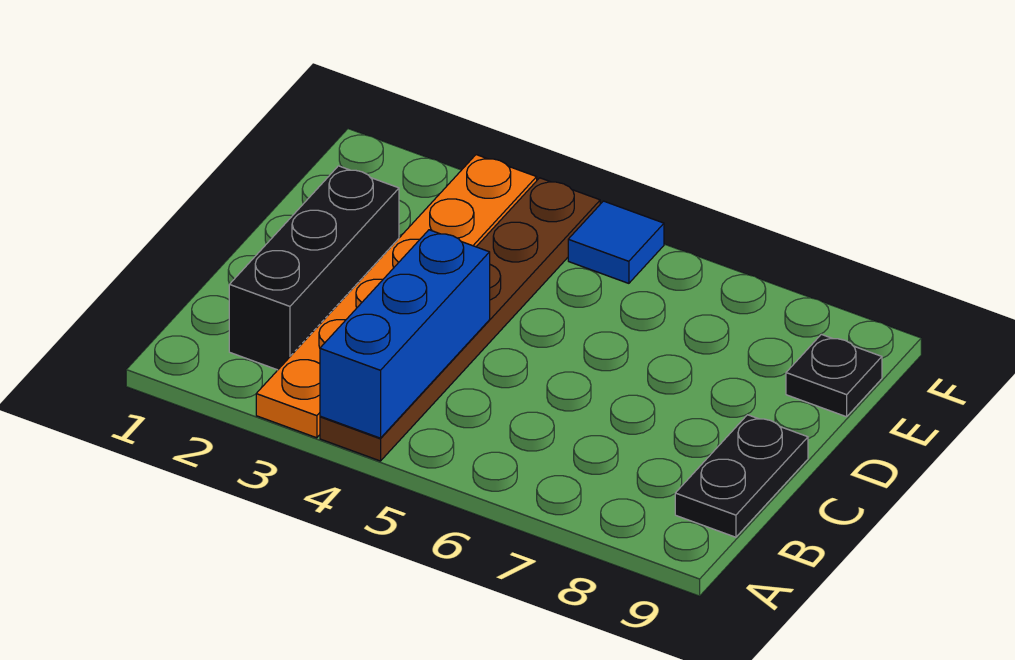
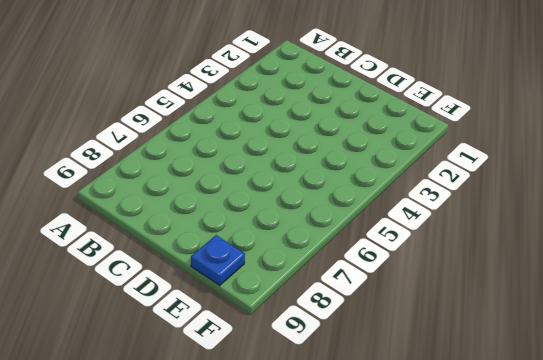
blue 1x1 plate [191,235,245,285] -> black 1x1 plate [786,334,882,417]
none -> orange 1x6 plate [256,155,537,438]
none -> brown 1x6 plate [320,178,600,461]

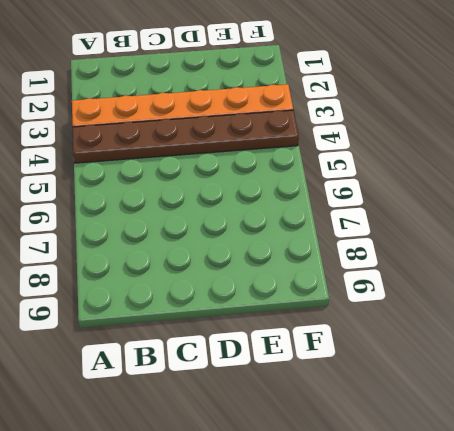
none -> black 1x3 brick [229,166,399,370]
none -> black 1x2 plate [675,415,808,537]

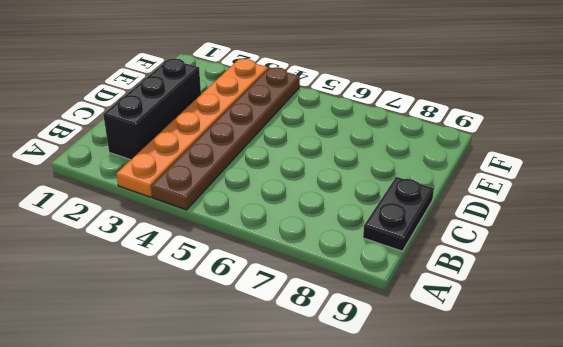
none -> black 1x1 plate [786,334,882,417]
none -> blue 1x1 tile [568,201,664,283]

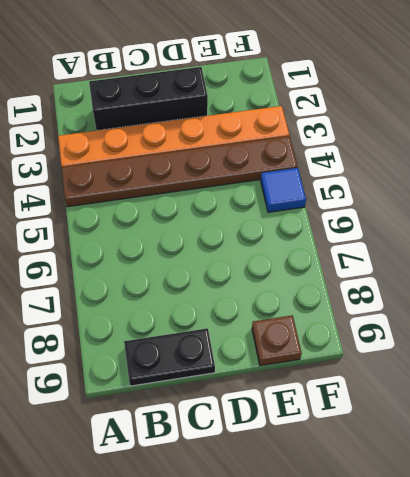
brown 1x1 plate [252,315,302,366] -> black 1x1 plate [786,334,882,417]
none -> blue 1x3 brick [320,230,490,438]

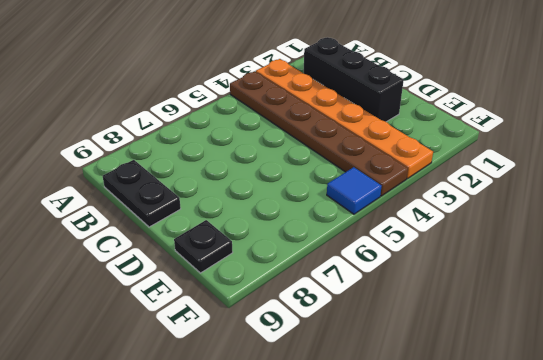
none -> blue 1x3 brick [320,230,490,438]

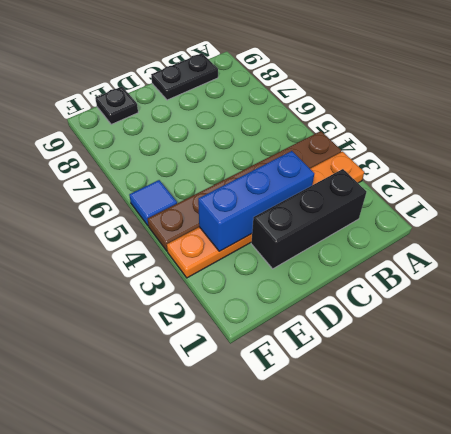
blue 1x3 brick [198,151,314,251] -> blue 1x3 brick moved to [320,230,490,438]

